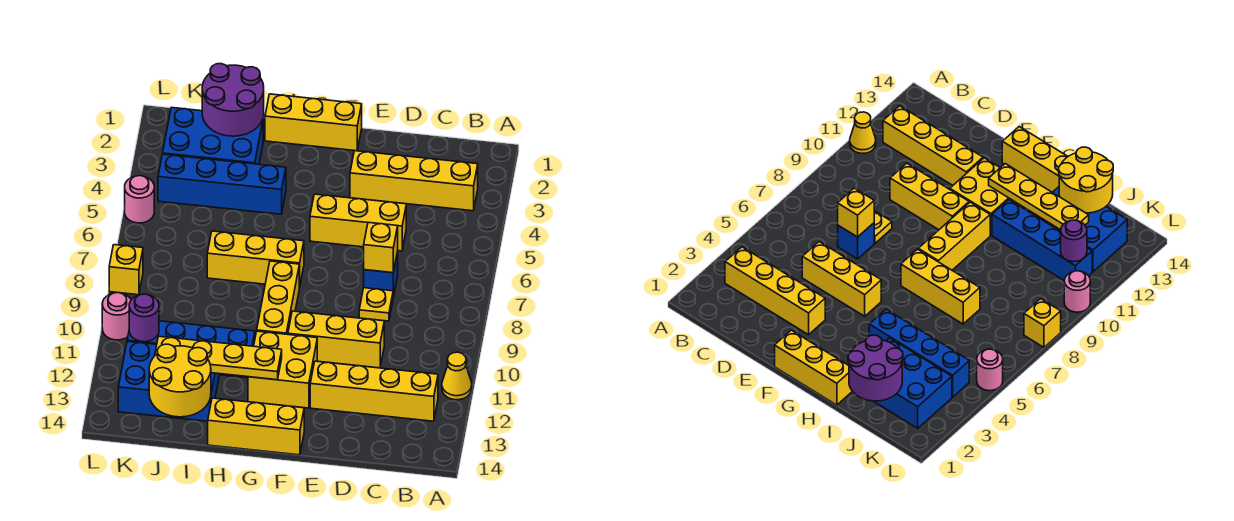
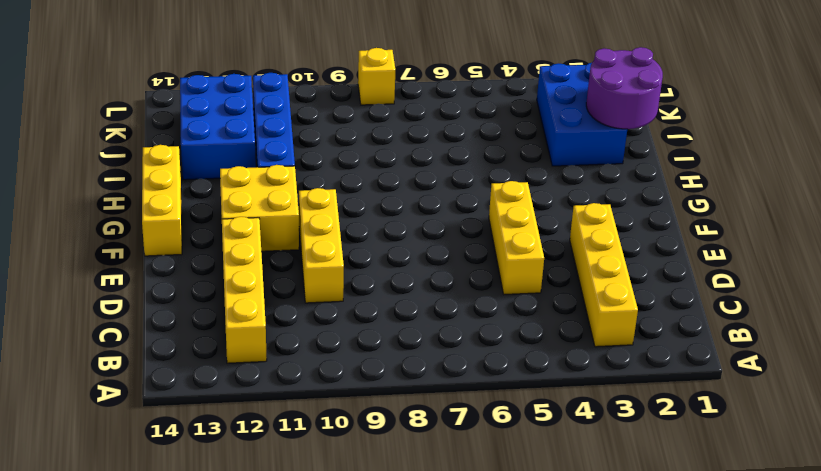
none -> yellow 1x1 cone [442,352,472,400]
none -> blue 1x1 brick [364,252,398,297]
none -> yellow 1x1 plate [359,288,393,321]

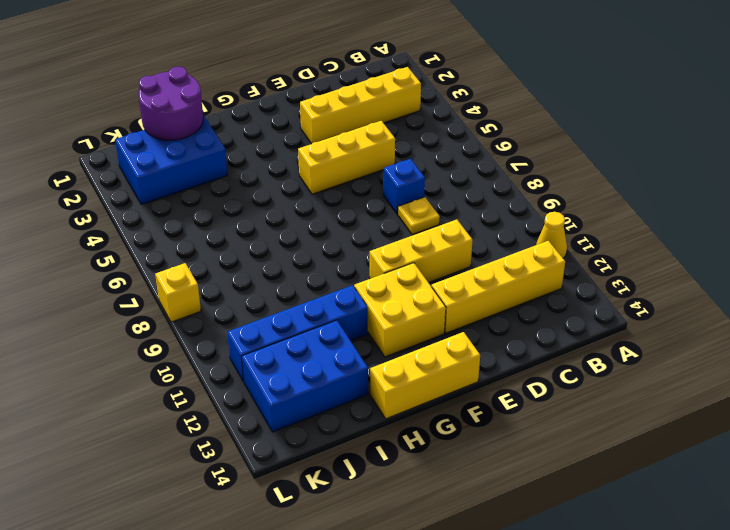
none -> yellow 1x3 brick [265,94,362,151]
none -> yellow 1x3 brick [207,231,304,288]
none -> yellow 1x3 brick [257,261,299,334]

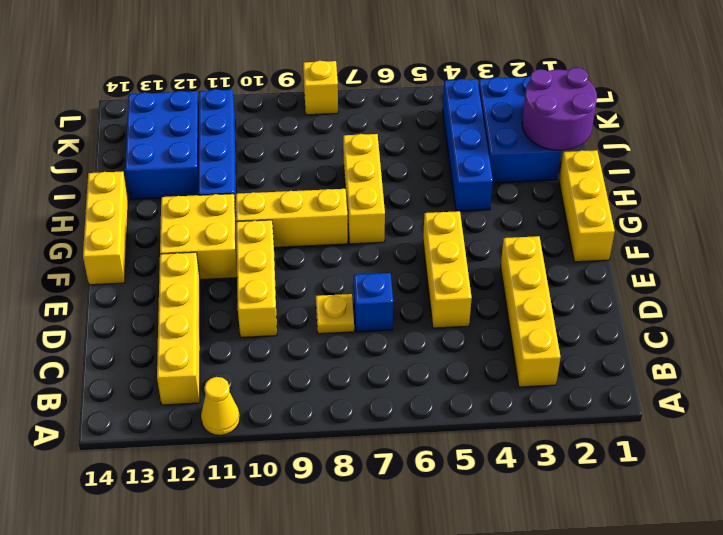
none -> pink 1x1 round brick [125,176,154,223]
none -> pink 1x1 round brick [102,293,131,340]
none -> yellow 1x1 brick [364,222,398,273]

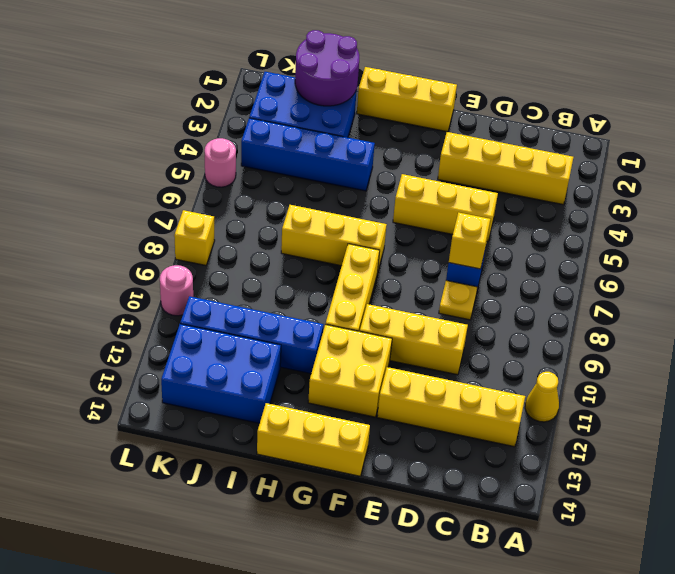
none -> yellow 1x4 plate [155,336,282,380]
none -> yellow 2x2 round brick [149,344,211,417]
none -> purple 1x1 round brick [129,294,159,342]

